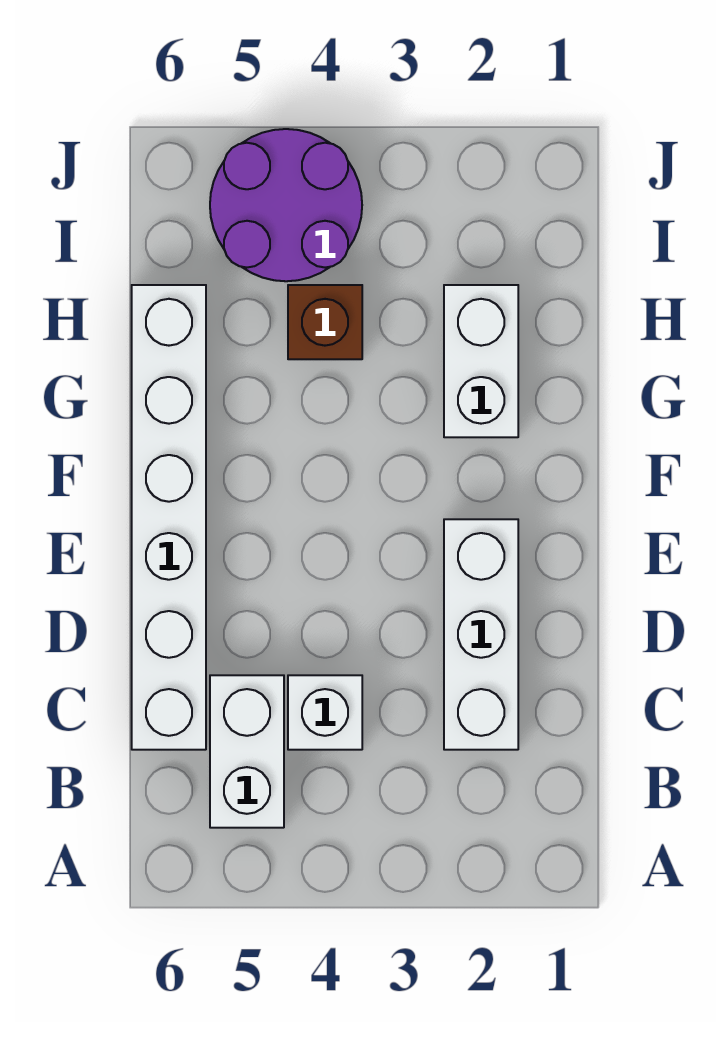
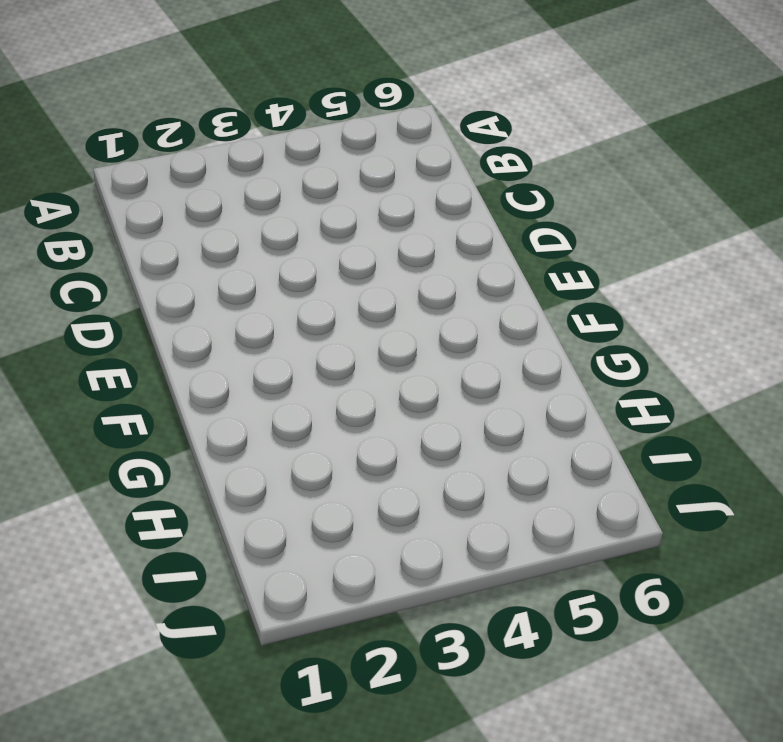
none -> white 1x2 brick [210,675,284,828]
none -> white 1x3 brick [444,519,518,750]

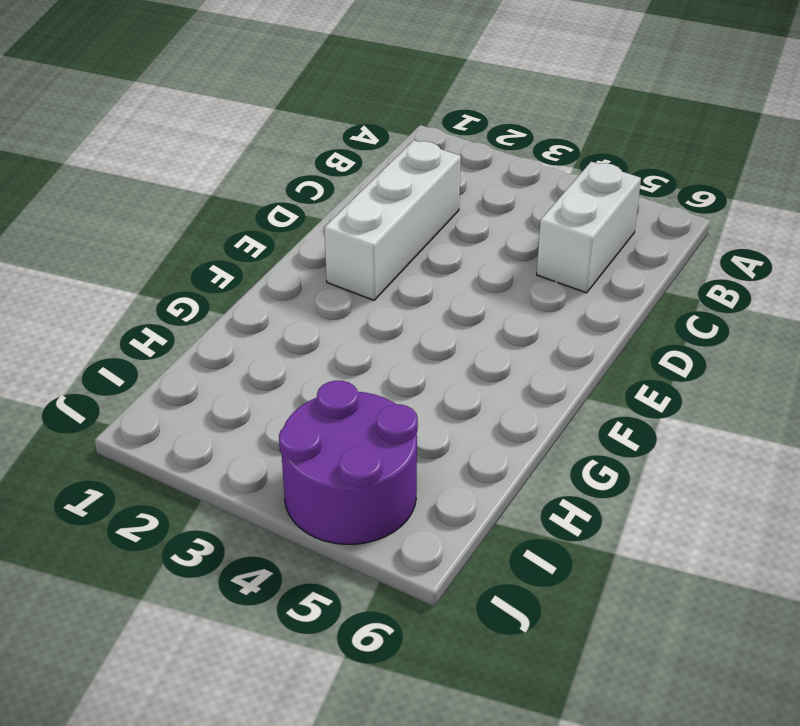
none -> white 1x1 brick [288,675,362,750]
none -> white 1x6 brick [132,285,206,750]

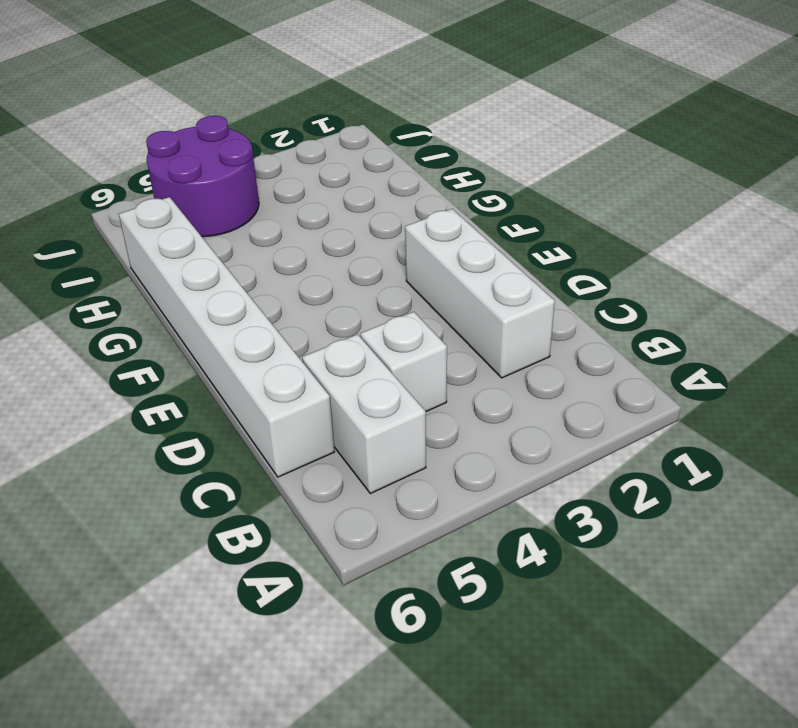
none -> white 1x2 brick [444,285,518,437]
none -> brown 1x1 brick [288,285,362,359]

